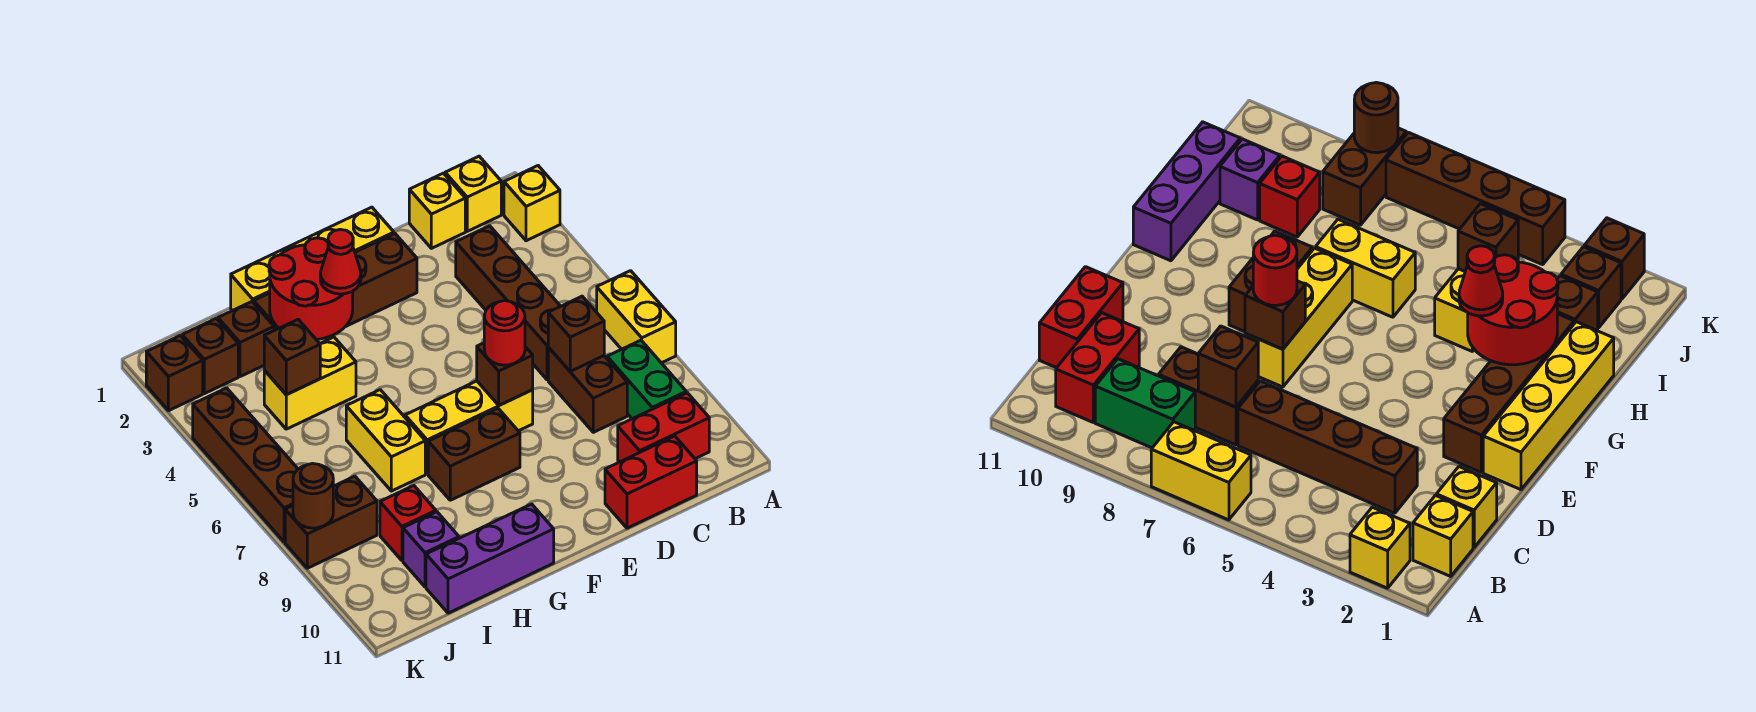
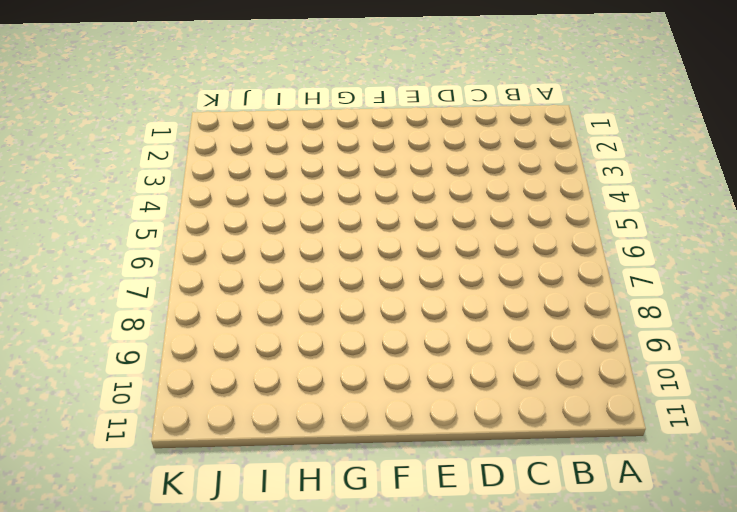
none -> yellow 1x1 brick [504,166,560,241]
none -> yellow 1x2 brick [597,271,676,363]
none -> yellow 1x1 brick [445,156,501,231]
none -> green 1x2 brick [607,340,686,419]

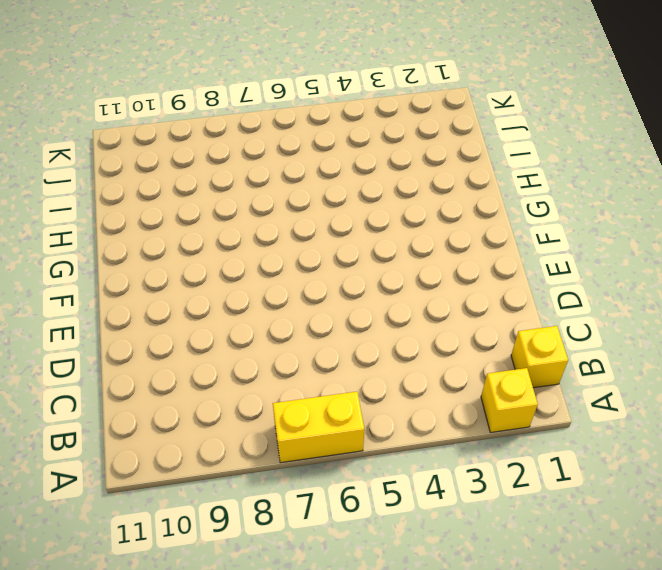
none -> green 1x2 brick [607,340,686,419]
none -> red 1x2 brick [618,393,709,462]
none -> yellow 1x1 brick [409,173,465,248]
none -> brown 1x4 brick [456,226,560,380]

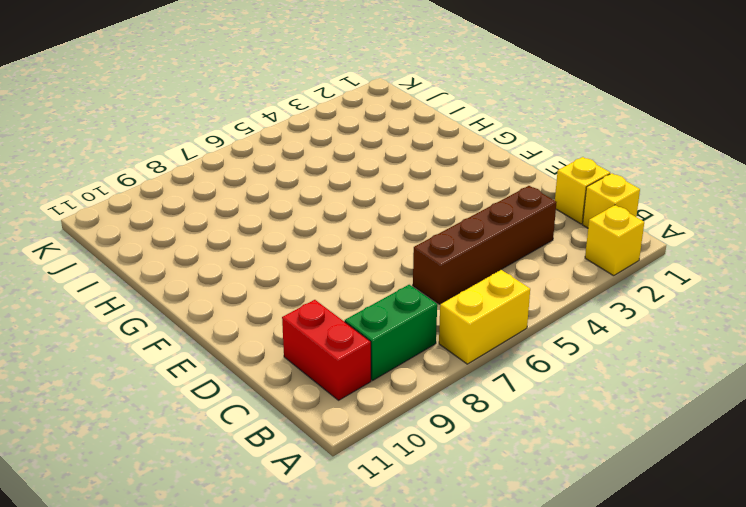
none -> brown 1x2 brick [548,347,627,432]
none -> red 1x2 brick [605,436,697,528]
none -> yellow 1x4 brick [231,207,394,311]
none -> brown 1x4 brick [254,234,417,340]

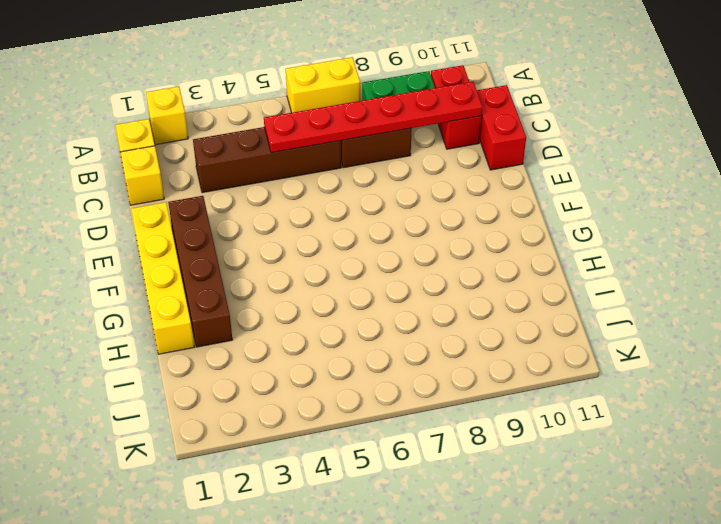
red 1x6 plate [264,82,482,153] -> brown 1x1 brick [548,296,604,371]
none -> yellow 1x3 brick [405,381,533,474]
none -> brown 1x2 brick [428,408,520,500]
none -> purple 1x3 brick [426,504,554,613]
none -> yellow 1x2 brick [264,337,356,429]

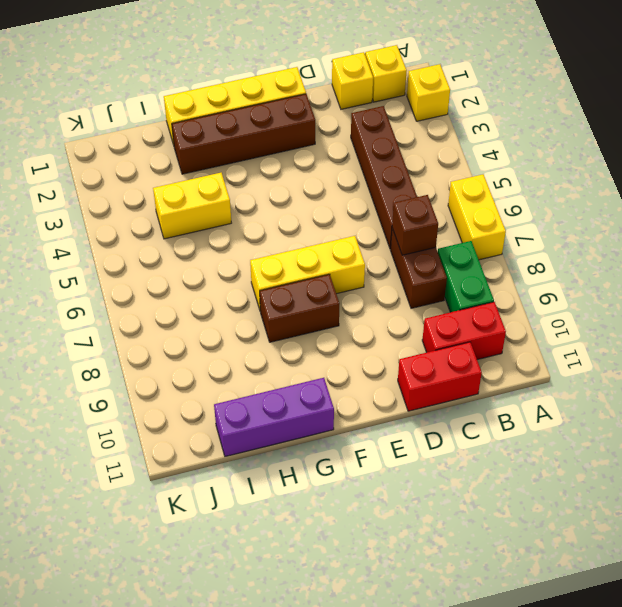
none -> yellow 1x2 brick [346,390,425,491]
none -> brown 1x1 brick [218,302,274,377]
none -> red 1x1 brick [380,486,436,561]
none -> purple 1x1 brick [403,512,459,587]

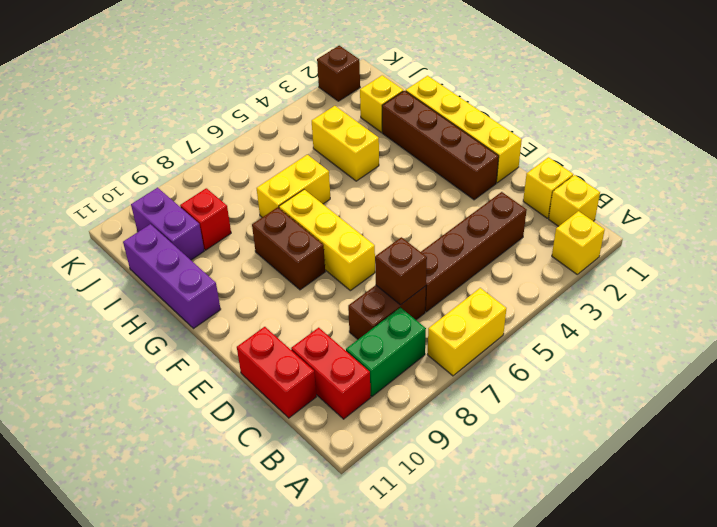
yellow 1x1 brick [360,75,403,132] -> brown 1x1 brick [218,302,274,377]
purple 1x2 brick [131,188,204,260] -> purple 1x1 brick [403,512,459,587]
none -> brown 1x1 brick [182,319,238,394]
none -> brown 1x2 brick [285,476,377,568]
none -> brown 1x4 brick [193,388,298,542]
none -> brown 1x1 brick [477,343,533,405]

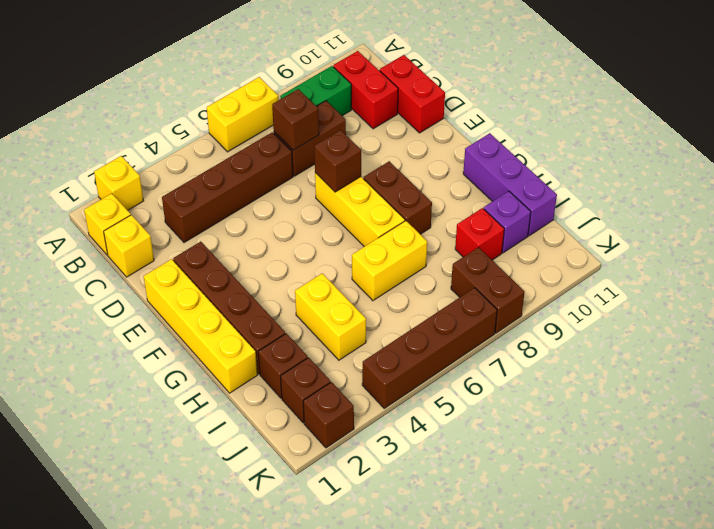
none -> red 2x2 round brick [269,238,353,339]
none -> brown 1x1 brick [264,320,320,395]
none -> brown 1x1 round brick [293,464,333,528]
none -> red 1x1 round brick [484,301,525,365]

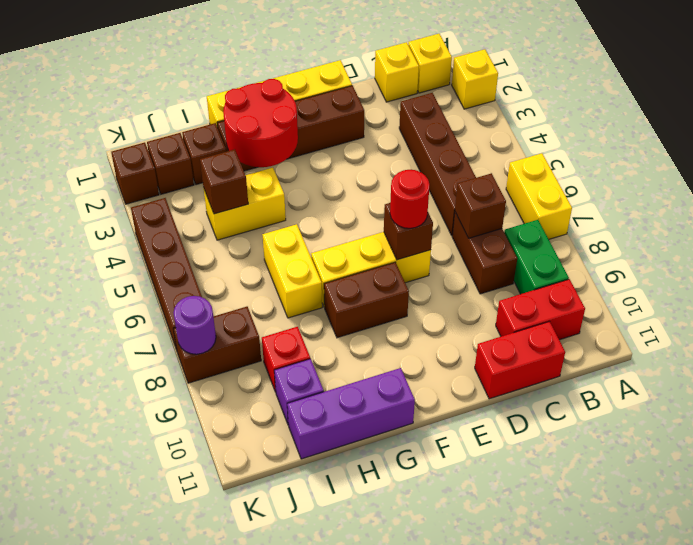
purple 1x1 round brick [173,296,216,354] -> brown 1x1 round brick [293,464,333,528]
none -> red 1x1 cone [320,229,361,294]

